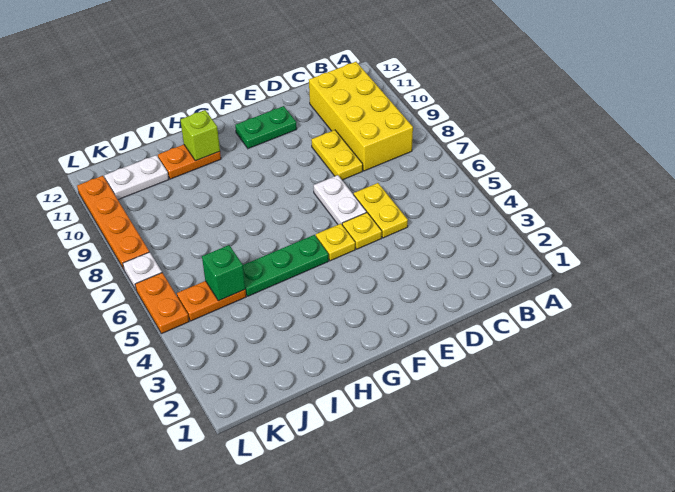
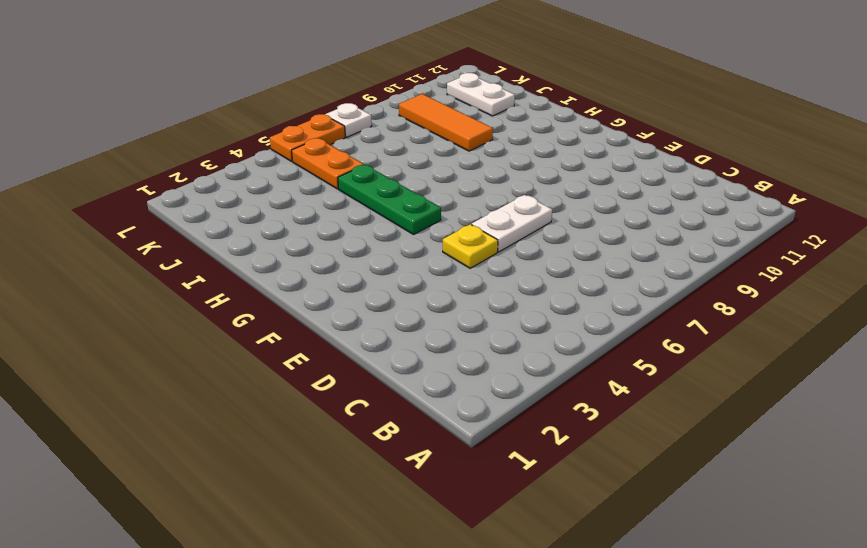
orange 1x3 tile [399,94,493,151] -> none
none -> yellow 2x4 brick [309,62,413,171]
none -> yellow 1x2 plate [354,183,408,238]
none -> yellow 1x2 plate [311,130,363,180]

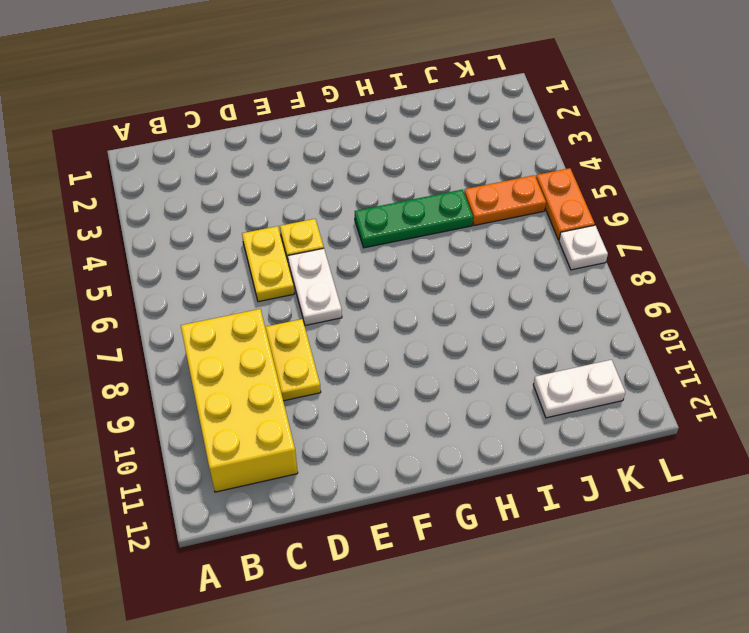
none -> green 1x2 plate [235,106,297,149]
none -> yellow 1x1 plate [316,224,355,261]
none -> orange 1x2 plate [158,145,221,179]

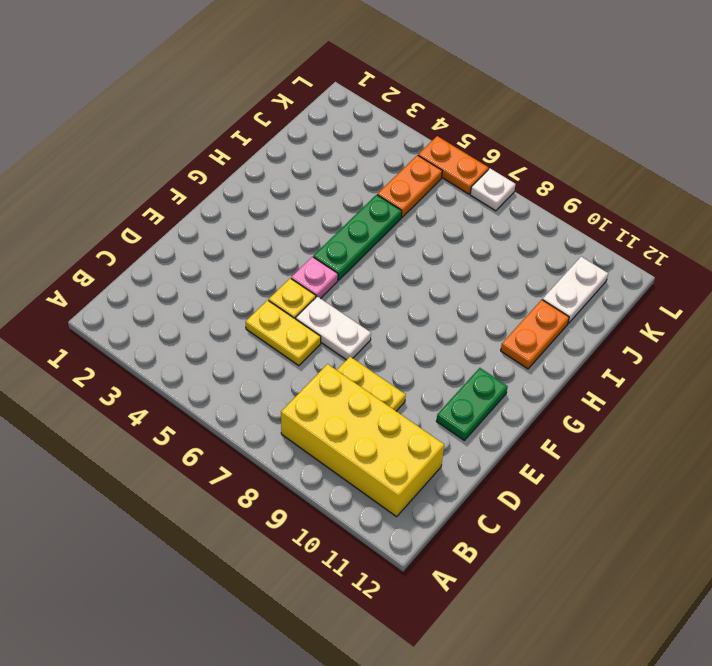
pink 1x1 plate [291,257,338,299] -> yellow 1x1 plate [316,224,355,261]
none -> orange 1x4 plate [77,176,149,269]
none -> lime 1x1 brick [180,110,220,161]
none -> green 1x1 brick [202,245,245,301]

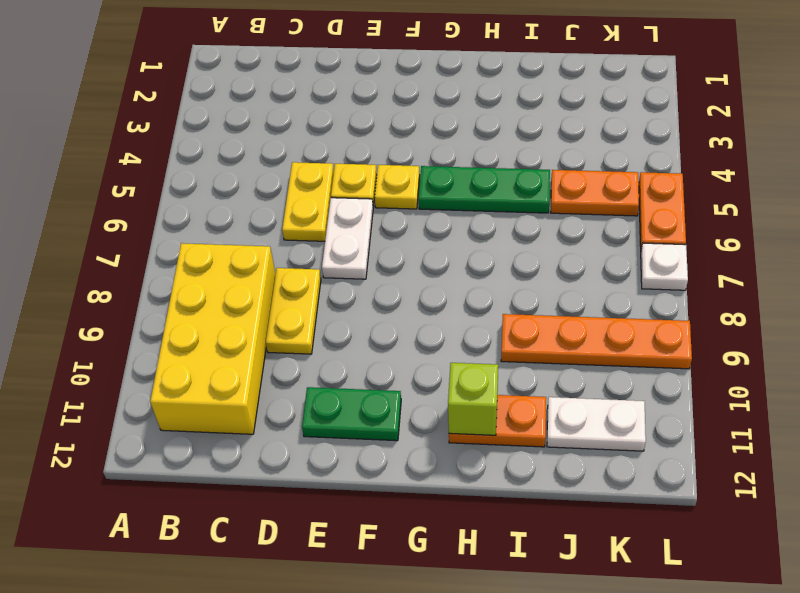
orange 1x4 plate [501,314,692,369] -> orange 1x4 plate turned to [77,176,149,269]
none -> green 1x1 brick [202,245,245,301]

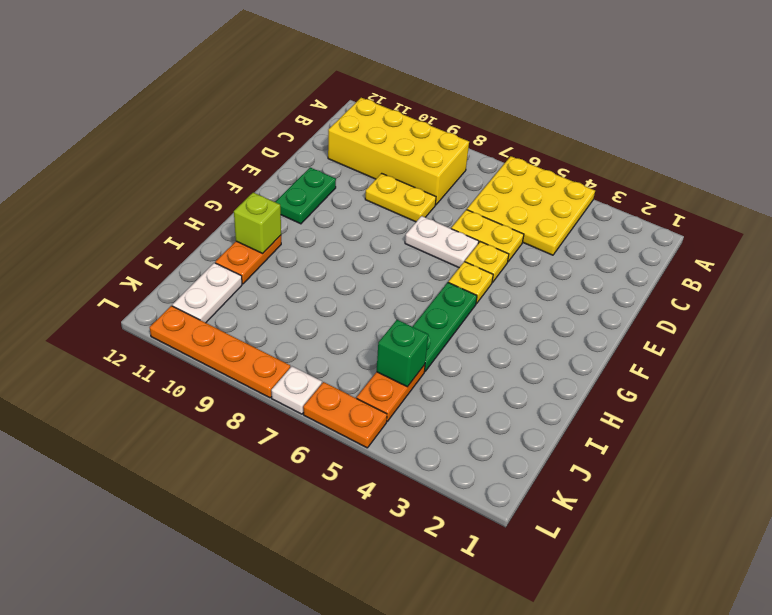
yellow 3x3 plate [467,156,595,255] -> none

